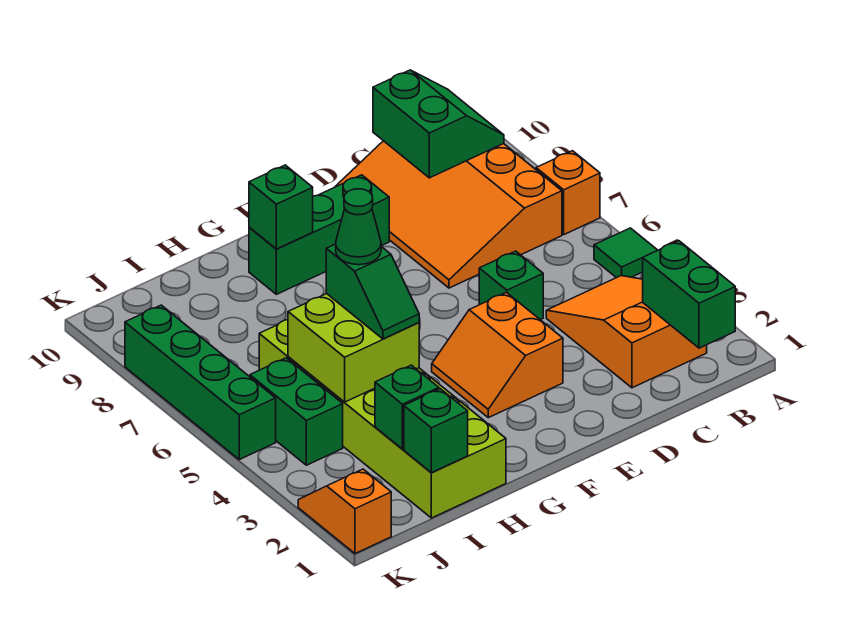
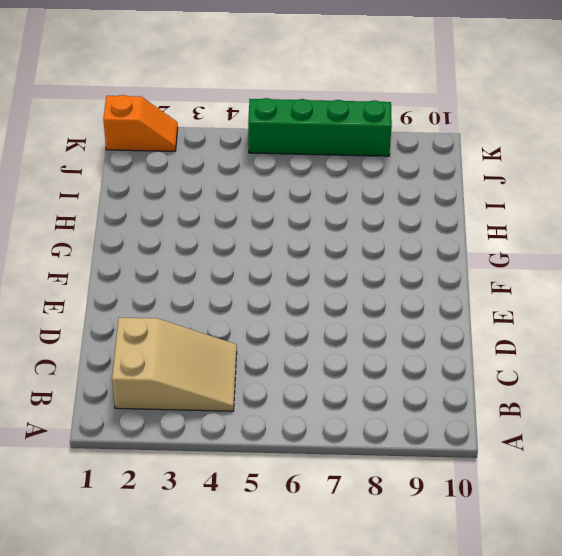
tan 2x3 slope [112,317,237,411] -> orange 2x3 slope [546,276,707,388]
none -> green 1x1 tile [594,228,658,278]
none -> orange 1x1 brick [536,151,600,235]
none -> orange 3x4 slope [335,141,562,288]

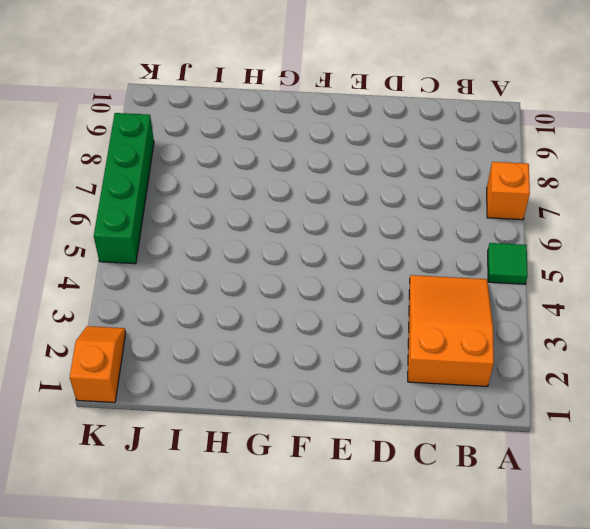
none -> orange 3x4 slope [335,141,562,288]
none -> green 1x1 brick [479,251,543,320]
none -> orange 2x2 slope [432,292,563,418]

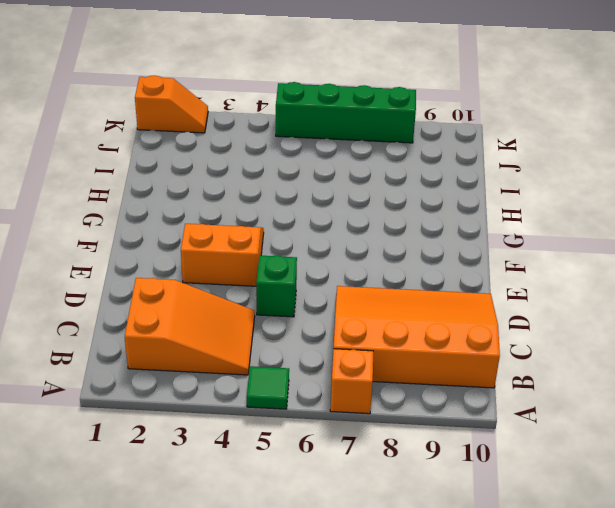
none -> green 1x3 brick [249,175,389,294]
none -> lime 2x6 brick [259,320,506,518]
none -> green 1x2 brick [250,358,343,465]

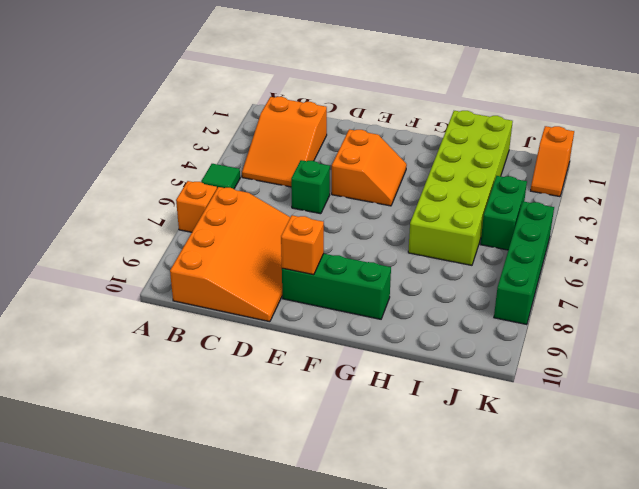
orange 1x1 brick [281,215,324,275] -> none
none -> green 1x2 brick [643,241,735,348]
none -> green 2x2 slope [373,70,504,178]
none -> green 1x1 brick [249,165,313,249]

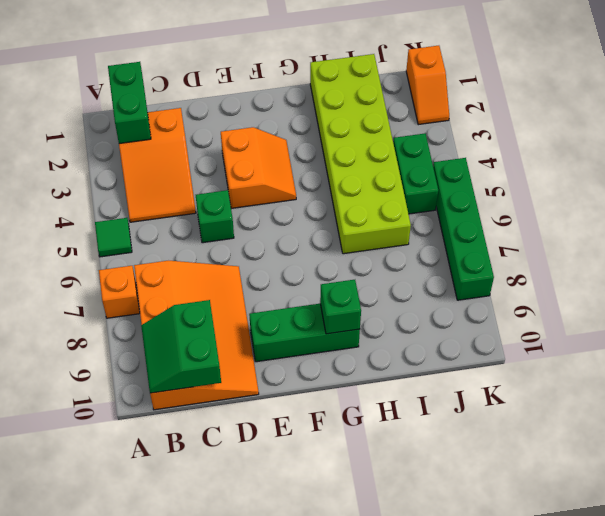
none -> lime 2x2 brick [288,294,419,402]
none -> green 1x1 brick [404,389,468,473]
none -> green 1x1 brick [375,365,439,449]

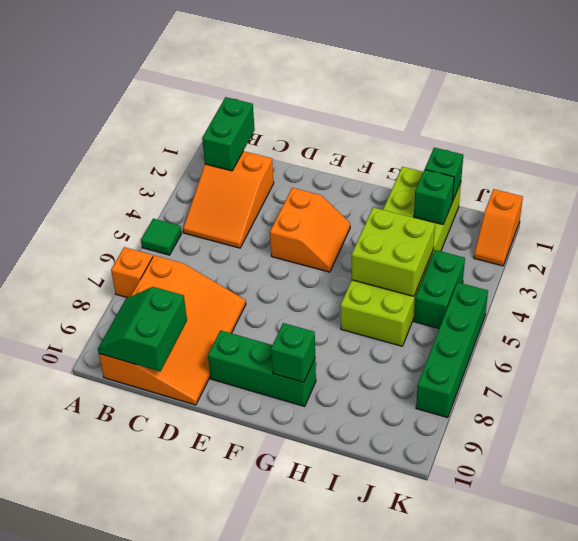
none -> green 1x1 brick [479,251,543,320]
none -> green 1x2 slope [326,244,419,339]
none -> green 1x1 cone [336,189,381,265]

